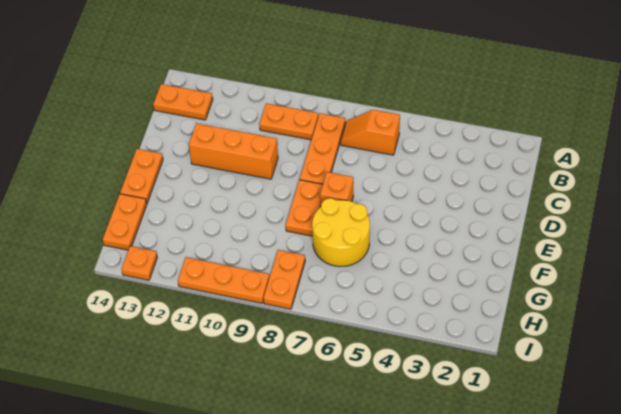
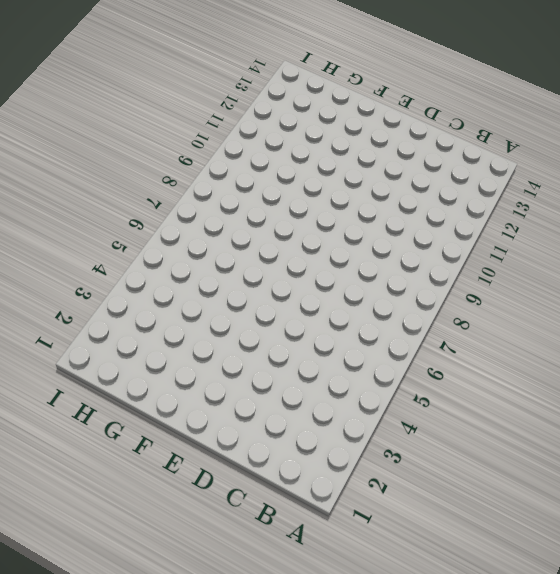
none -> orange 1x2 slope [341,110,400,155]
none -> orange 1x3 plate [300,113,345,184]
none -> orange 1x2 plate [259,103,318,140]

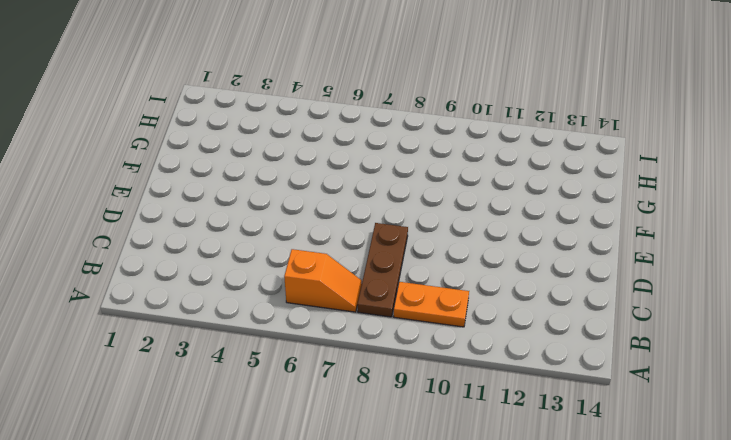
brown 1x3 plate [357,223,408,317] -> orange 1x3 plate [300,113,345,184]
none -> orange 1x2 plate [153,84,213,120]
none -> orange 1x3 brick [189,123,278,179]
none -> orange 1x1 brick [320,172,353,205]

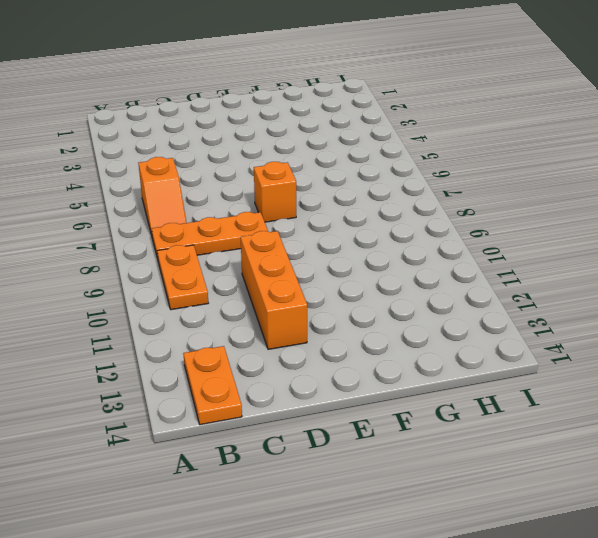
none -> orange 1x2 plate [286,180,323,236]
none -> orange 1x2 plate [120,149,163,204]
none -> yellow 2x2 round brick [312,198,370,267]

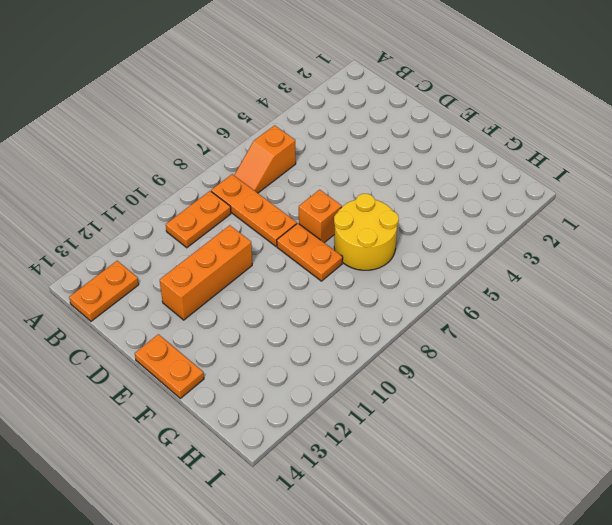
none -> orange 1x2 plate [103,194,147,250]
none -> orange 1x2 plate [263,250,305,309]
none -> orange 1x3 plate [178,257,269,303]

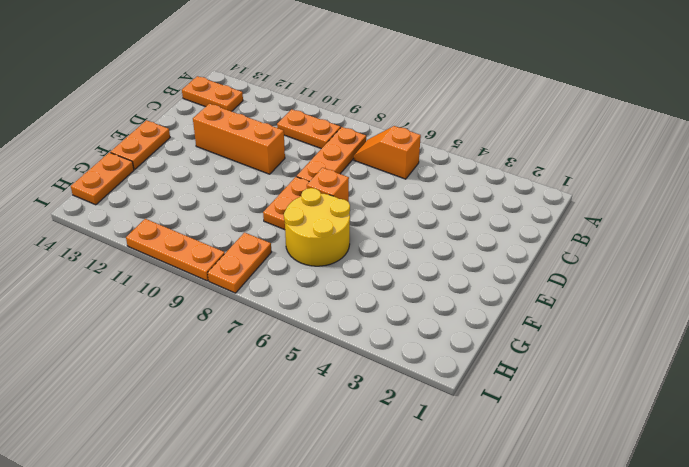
none -> orange 1x1 plate [122,246,157,280]

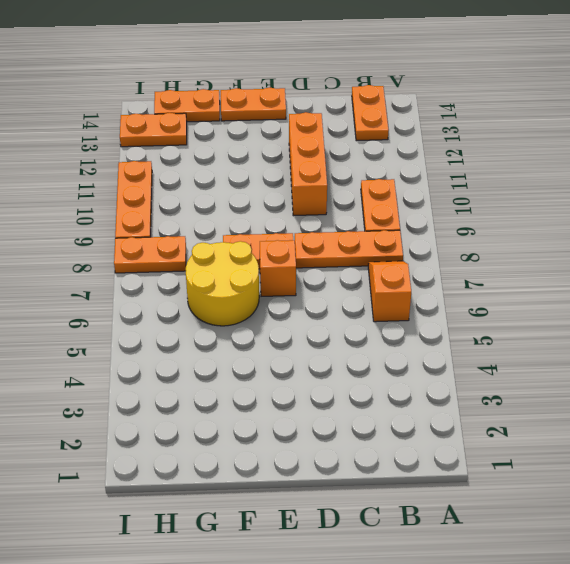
orange 1x2 plate [120,113,187,147] -> orange 1x1 plate [122,246,157,280]

